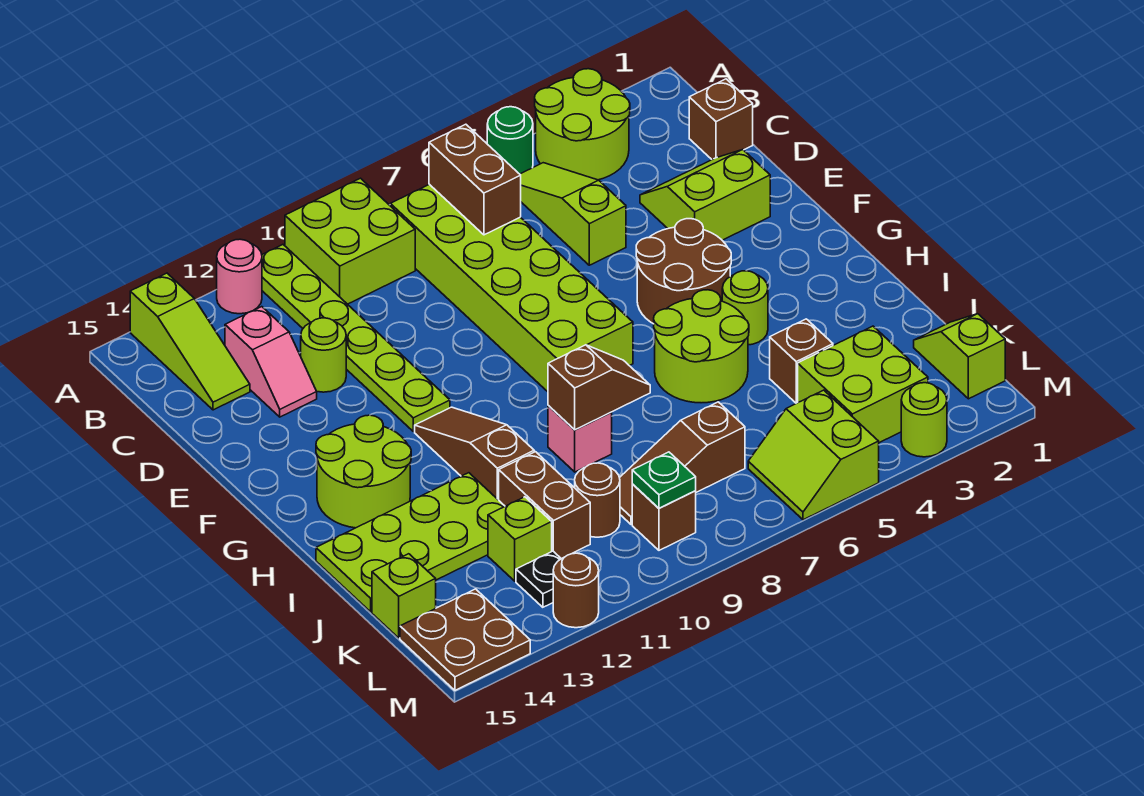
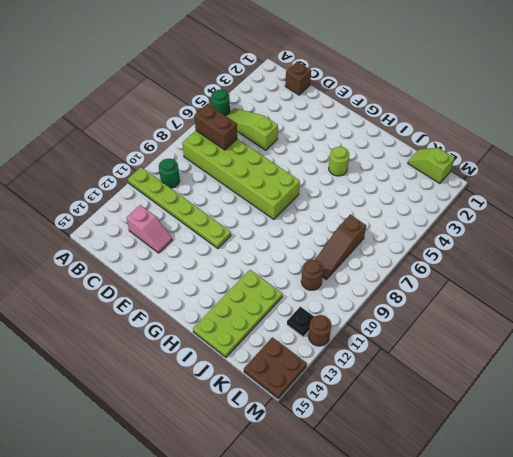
green 1x1 round brick [159,159,180,188] -> lime 2x2 brick [285,178,415,304]
none -> lime 2x2 round brick [535,69,630,180]
none -> pink 1x1 round brick [217,239,262,314]
none -> lime 1x3 slope [130,273,250,410]
none -> lime 2x2 slope [640,150,770,240]

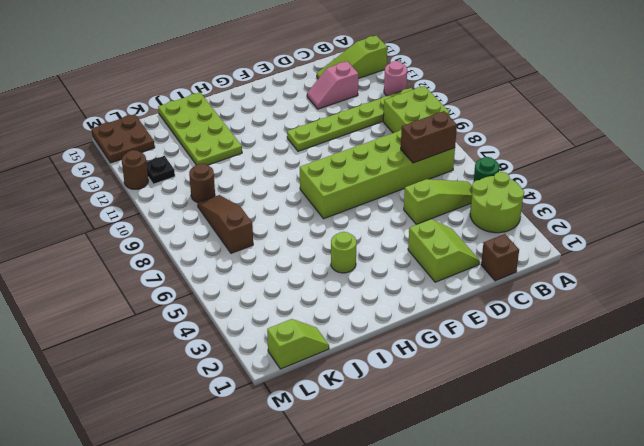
none -> lime 1x1 round brick [301,318,346,392]
none -> brown 2x2 round brick [636,219,731,324]
none -> brown 1x3 slope [415,407,534,500]
none -> lime 2x2 round brick [316,415,411,528]

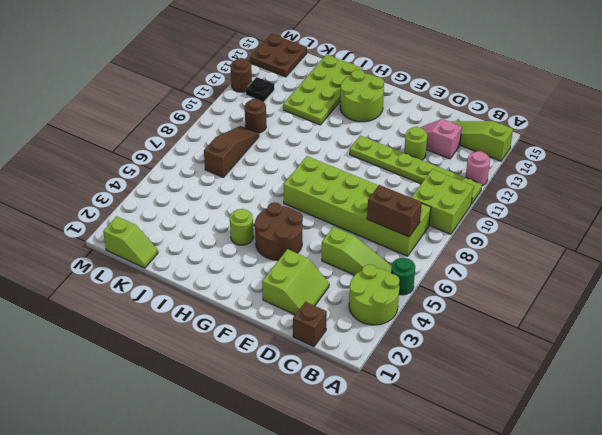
none -> brown 1x3 slope [415,407,534,500]
none -> lime 2x2 round brick [654,290,749,403]
none -> pink 1x1 brick [548,405,612,472]
none -> brown 1x1 brick [770,319,833,403]

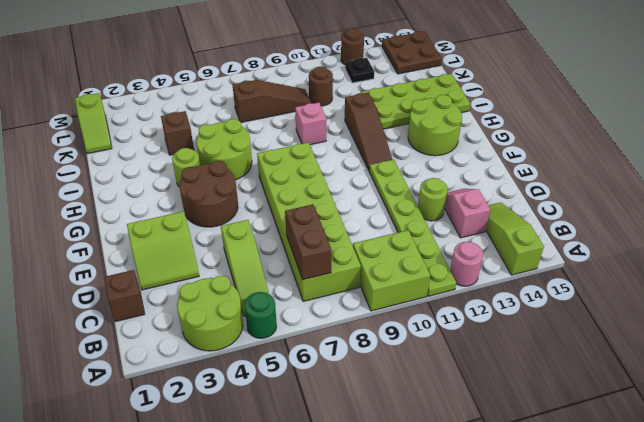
none -> brown 1x2 brick [499,452,590,559]
none -> lime 2x2 brick [798,326,928,443]
none -> lime 1x1 brick [488,497,552,581]
none -> lime 1x1 brick [372,554,436,638]

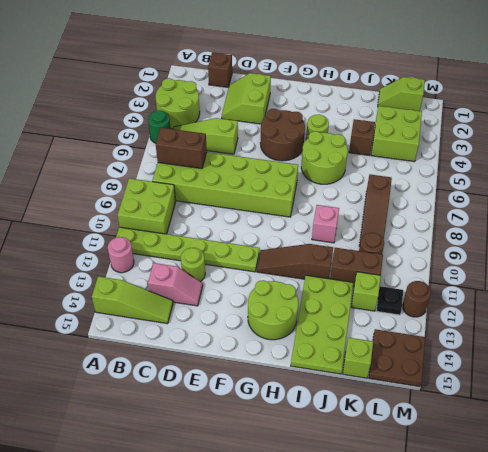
none -> lime 2x2 slope [748,390,879,520]
none -> brown 1x1 brick [632,484,696,550]
none -> lime 1x1 round brick [901,383,947,457]
none -> brown 1x2 slope [548,345,650,430]

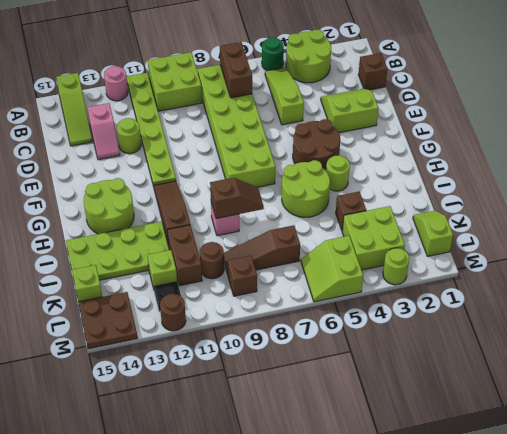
none -> green 1x1 plate [632,452,696,508]

